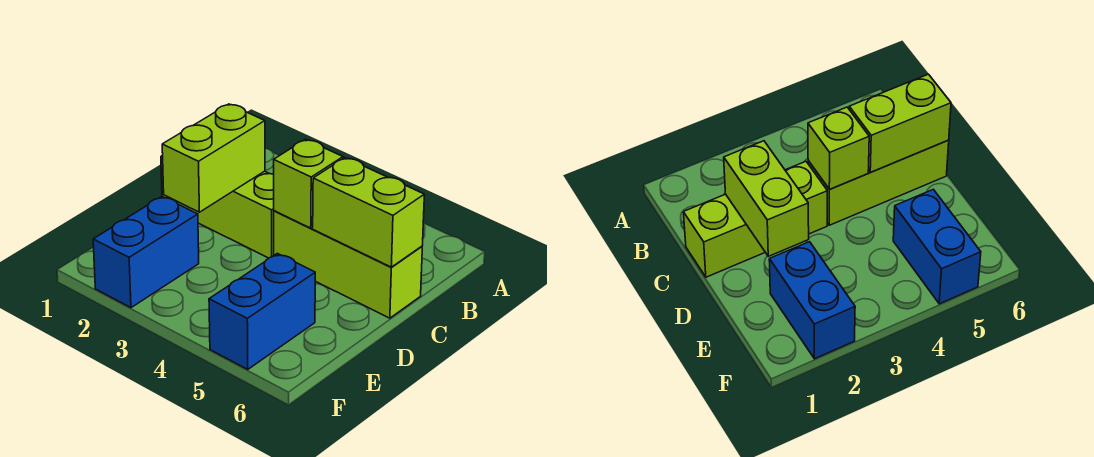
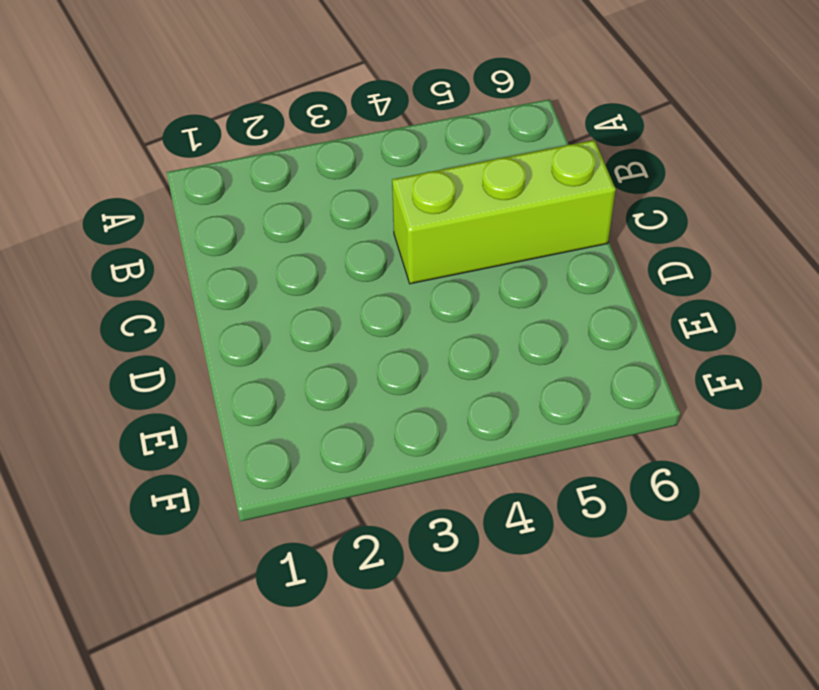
none -> lime 1x3 brick [161,155,274,258]
none -> blue 1x2 brick [93,197,199,308]

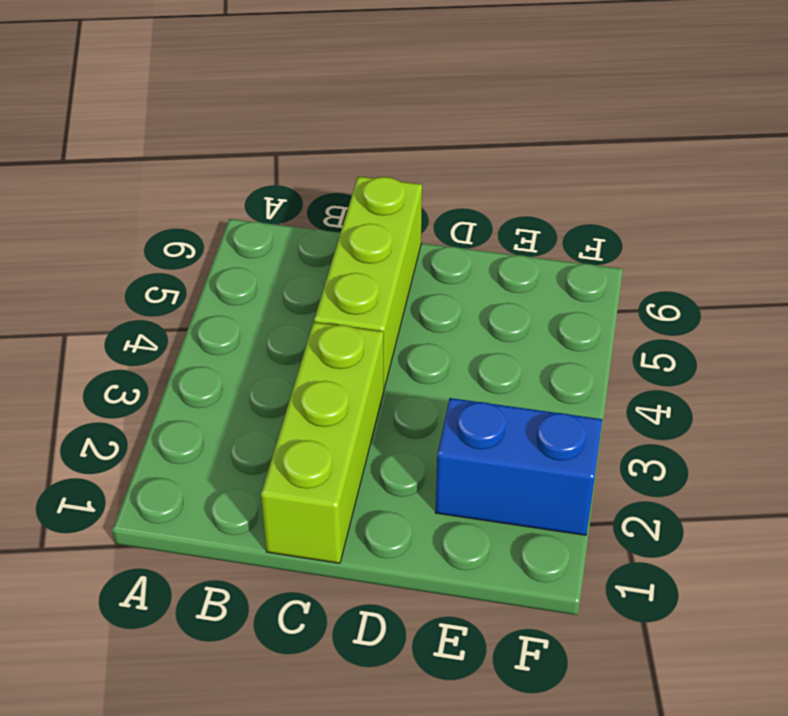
none -> blue 1x2 brick [209,253,315,369]
none -> lime 1x2 brick [162,104,265,212]

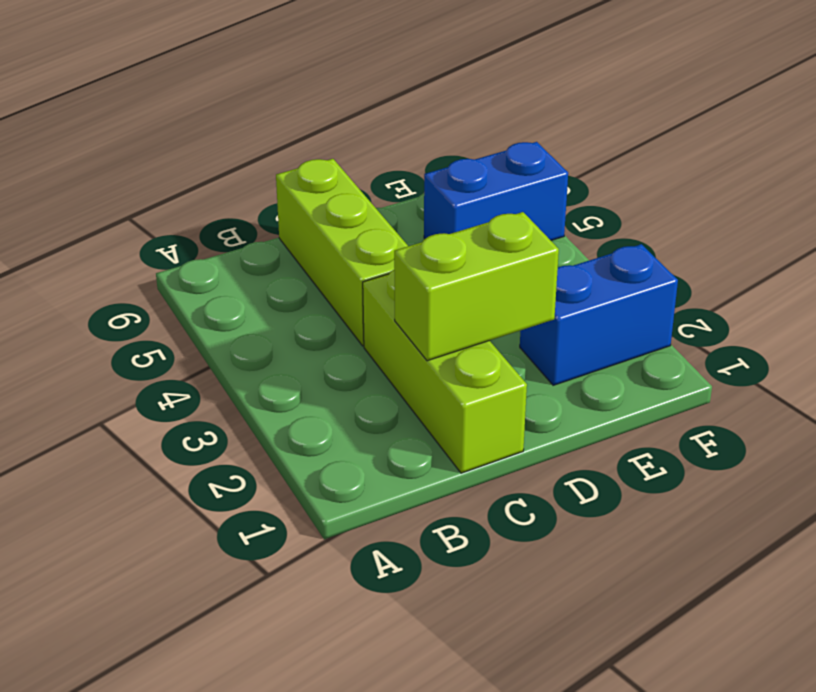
none -> lime 1x1 brick [274,139,343,228]
none -> lime 1x2 brick [313,158,424,267]

